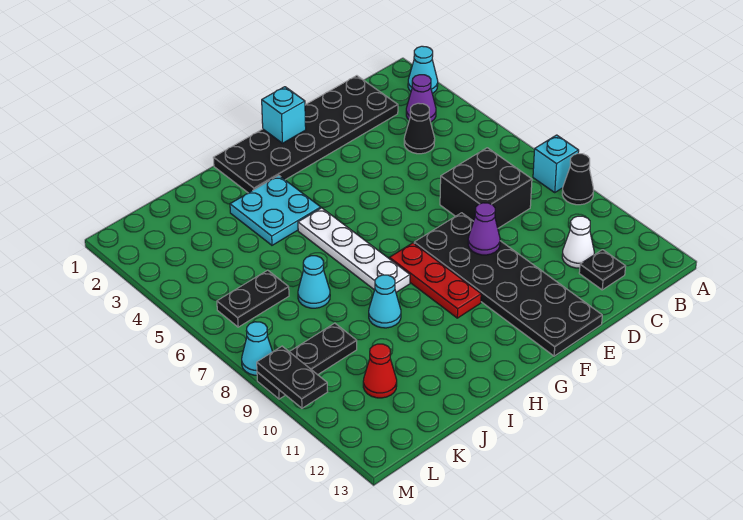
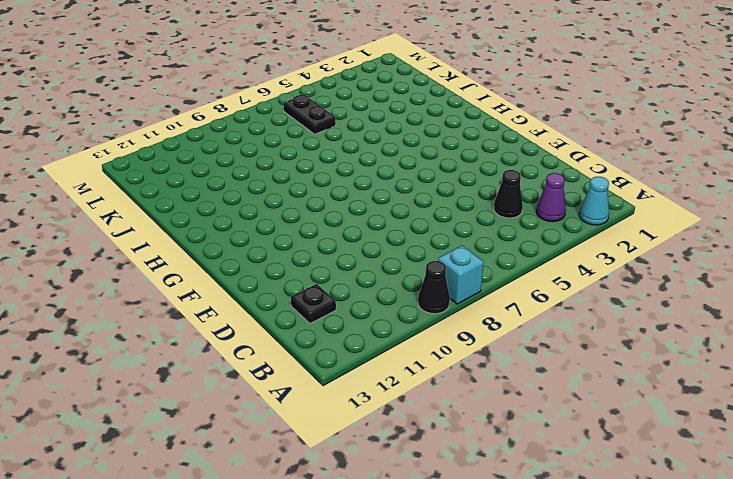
none -> black 2x6 plate [213,76,398,193]
none -> black 2x2 brick [440,148,532,228]
none -> white 1x1 cone [562,216,594,268]

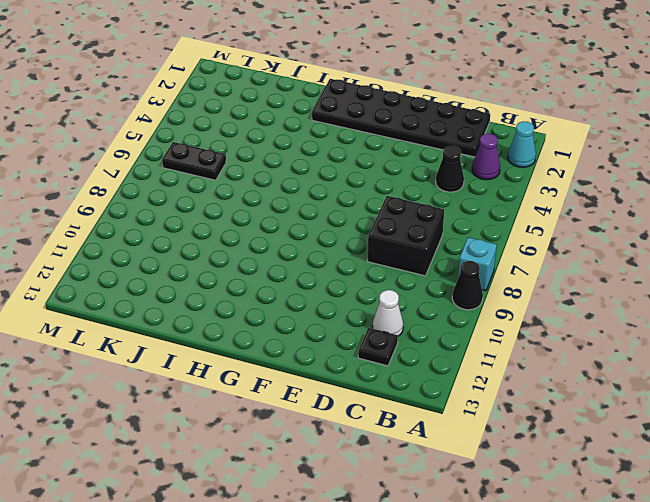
none -> black 2x6 plate [414,213,602,356]
none -> red 1x3 plate [389,243,481,318]
none -> cyan 2x2 plate [230,175,321,245]

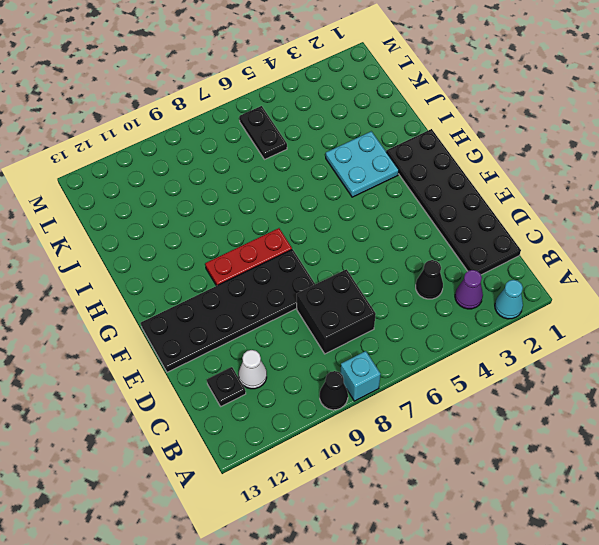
none -> white 1x4 plate [298,208,410,292]
none -> cyan 1x1 cone [369,275,401,328]
none -> cyan 1x1 cone [298,256,330,308]

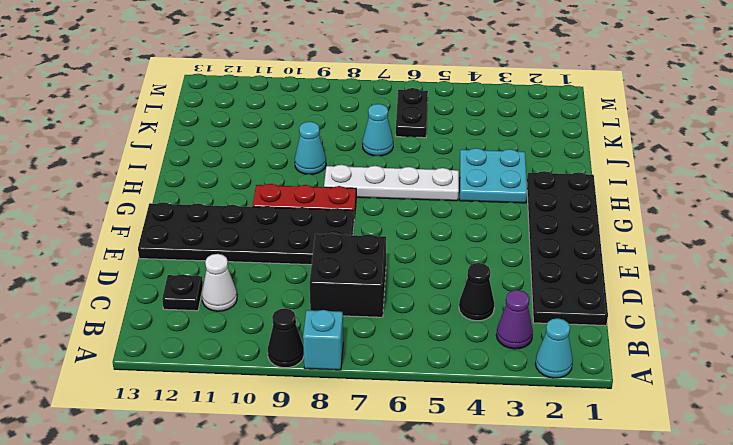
none -> black 1x3 plate [257,323,357,399]
none -> red 1x1 cone [363,344,397,398]
none -> cyan 1x1 cone [242,322,273,375]

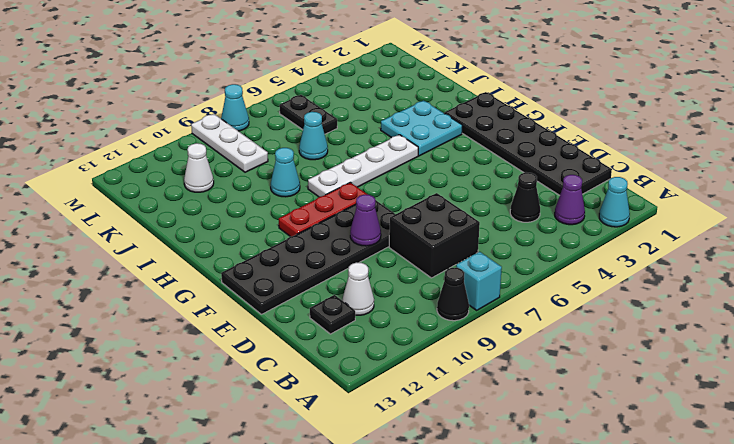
white 1x3 plate [191,114,268,172] -> black 1x3 plate [257,323,357,399]
white 1x1 cone [184,143,214,192] -> red 1x1 cone [363,344,397,398]
none -> cyan 1x1 brick [262,87,306,143]
none -> black 1x2 plate [257,346,328,408]

